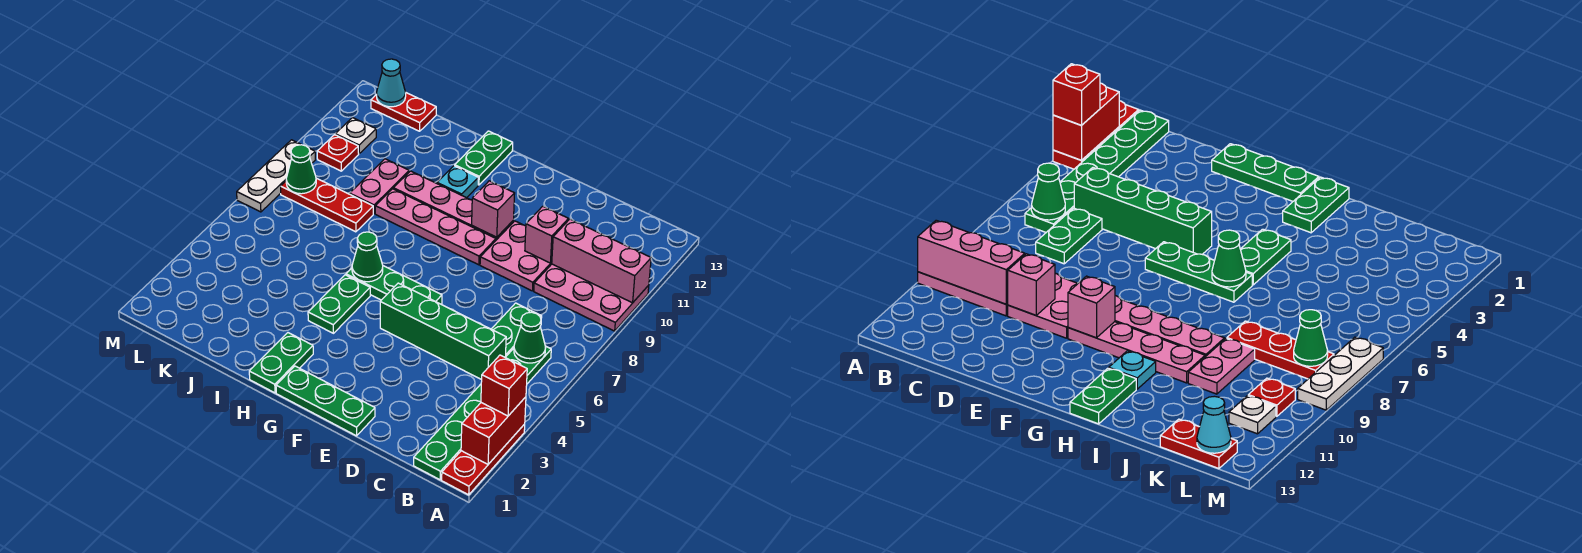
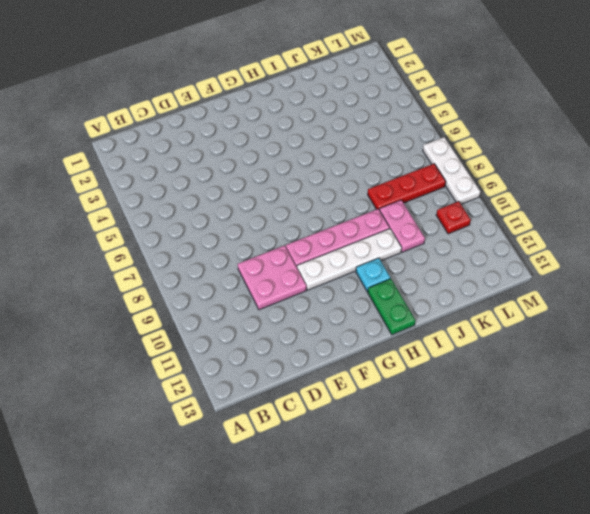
white 1x4 plate [297,229,402,290] -> pink 1x4 plate [393,171,513,240]
none -> red 1x3 plate [442,424,525,495]
none -> pink 2x3 plate [534,264,649,331]
none -> green 1x6 plate [414,346,551,480]

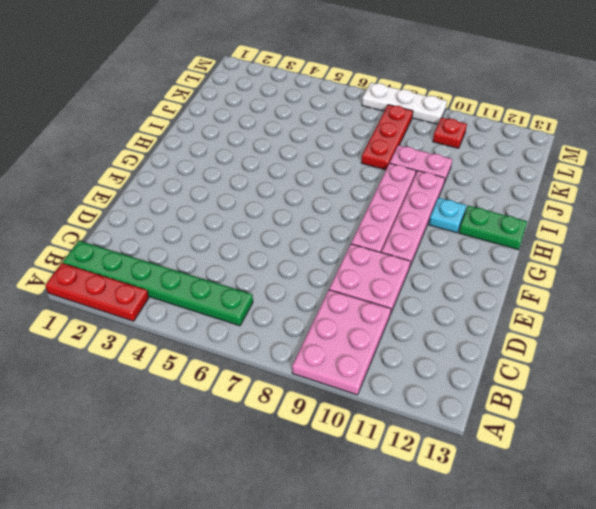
none -> green 1x4 brick [380,283,506,380]
none -> green 1x2 plate [492,303,542,357]
none -> green 1x3 plate [276,366,375,436]

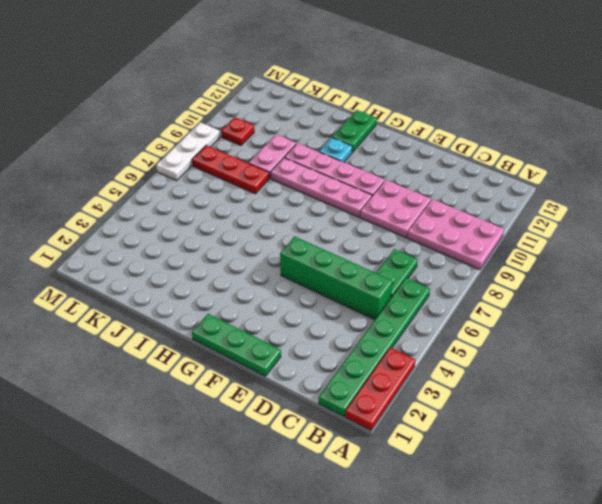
none -> green 1x3 plate [346,266,442,304]
none -> green 1x2 plate [249,333,313,393]
none -> green 1x2 plate [308,275,370,333]

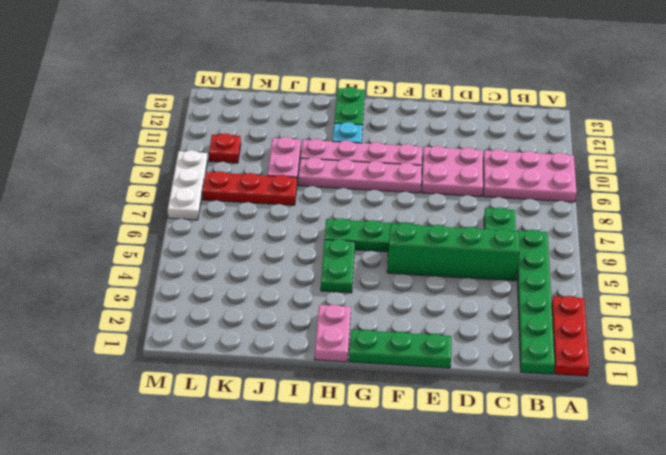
pink 1x2 plate [315,305,351,362] -> green 1x2 plate [249,333,313,393]
none -> red 1x2 plate [371,93,436,131]
none -> white 1x1 plate [335,118,376,153]
none -> red 1x2 brick [461,397,526,464]

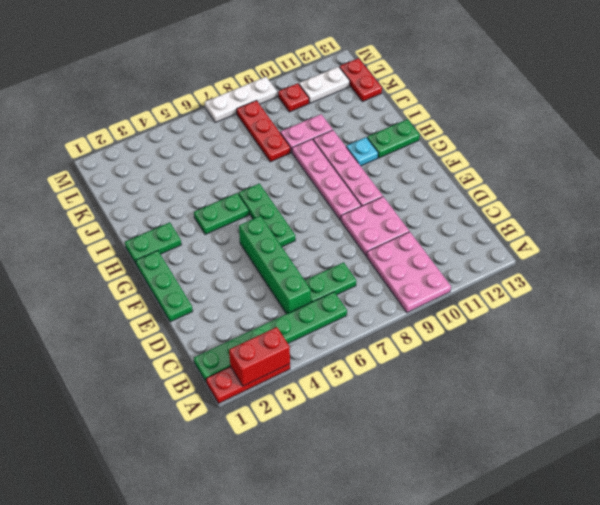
white 1x2 plate [299,67,350,103] -> white 1x1 plate [335,118,376,153]
none -> pink 1x3 brick [552,219,651,303]
none -> green 1x1 cone [514,312,546,363]
none -> pink 1x1 brick [525,206,568,263]

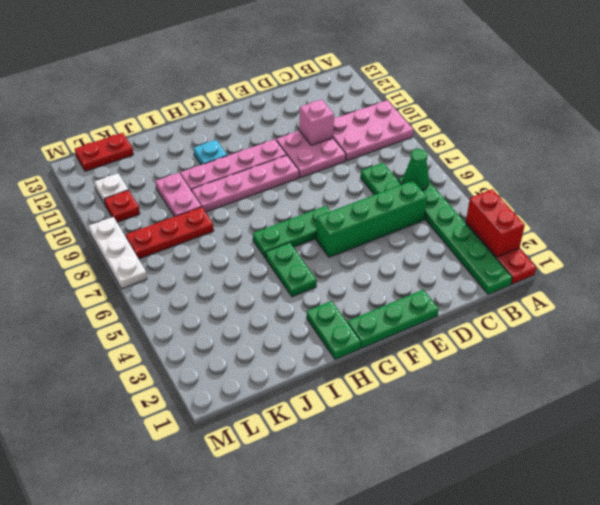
none -> green 1x2 plate [455,131,513,185]
none -> pink 1x3 brick [552,219,651,303]
none -> pink 1x1 brick [472,181,515,237]

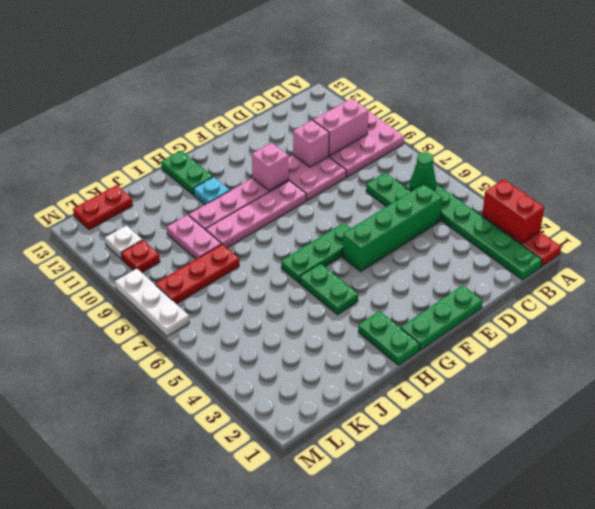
pink 1x2 brick [313,98,369,156] -> pink 1x3 brick [552,219,651,303]
none -> green 1x1 cone [352,232,383,282]
none -> green 1x1 cone [286,145,316,194]
none -> cyan 1x1 cone [377,59,406,107]

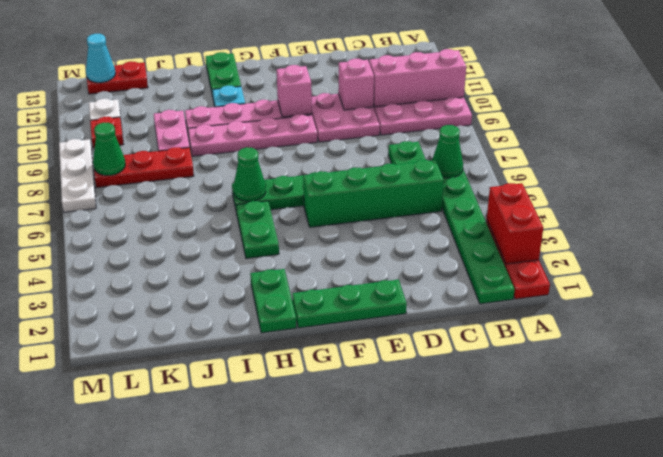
none -> red 1x1 brick [481,355,527,416]

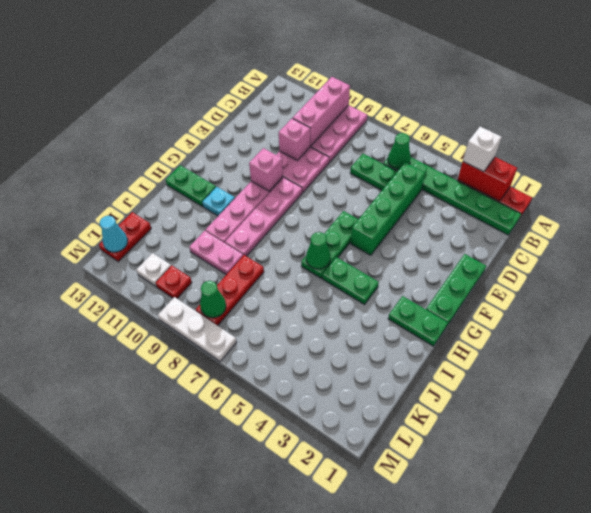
white 1x1 brick [463,127,501,172] -> red 1x1 brick [481,355,527,416]

